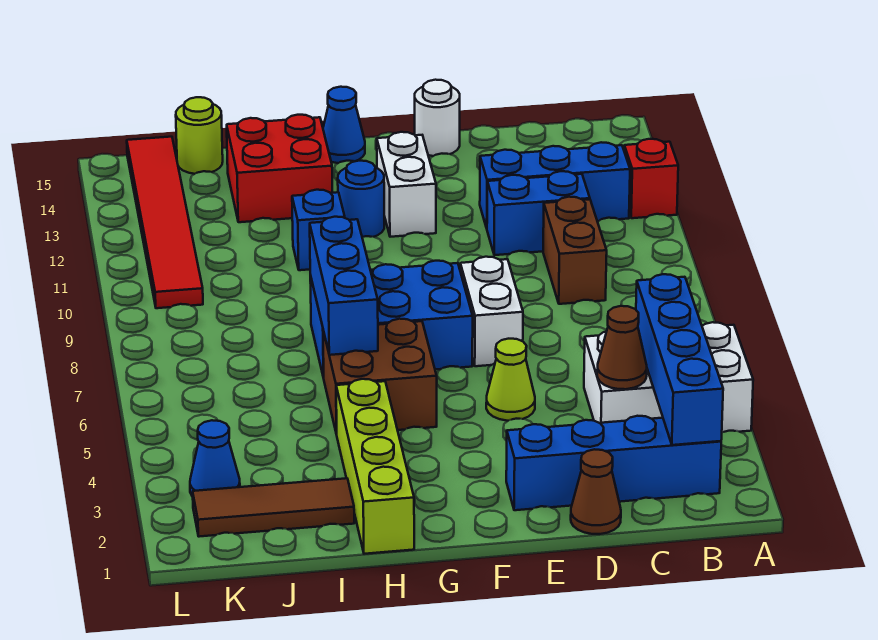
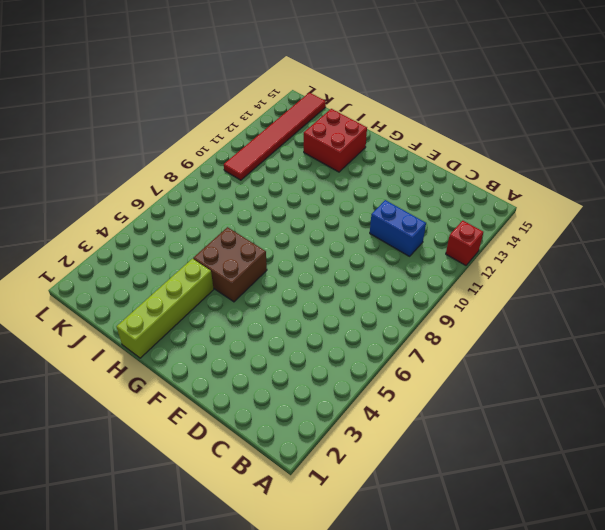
none -> white 2x3 brick [584,322,753,432]
none -> blue 1x4 brick [506,416,721,510]
none -> blue 1x3 brick [480,142,630,228]

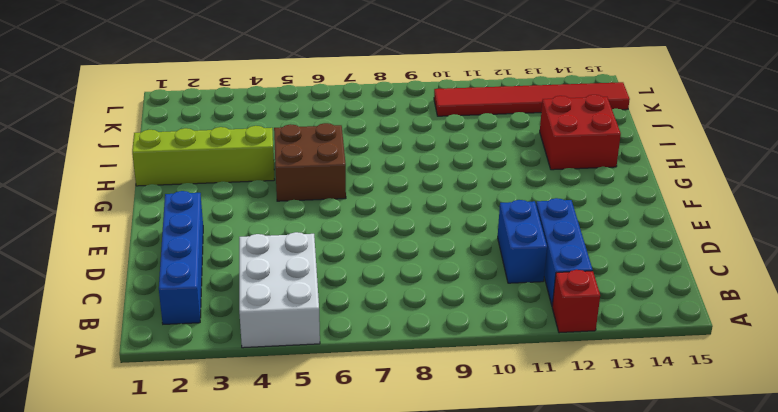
none -> brown 1x2 brick [543,197,607,304]
none -> brown 1x1 cone [571,449,621,534]
none -> lime 1x1 cone [486,339,535,421]

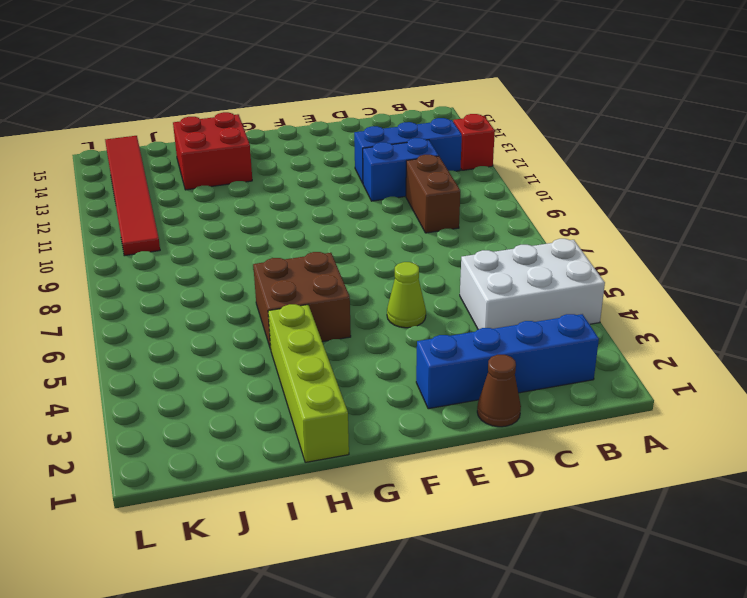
none -> white 1x2 brick [460,257,523,366]
none -> white 1x1 round brick [415,80,460,156]
none -> blue 2x3 brick [310,261,473,378]

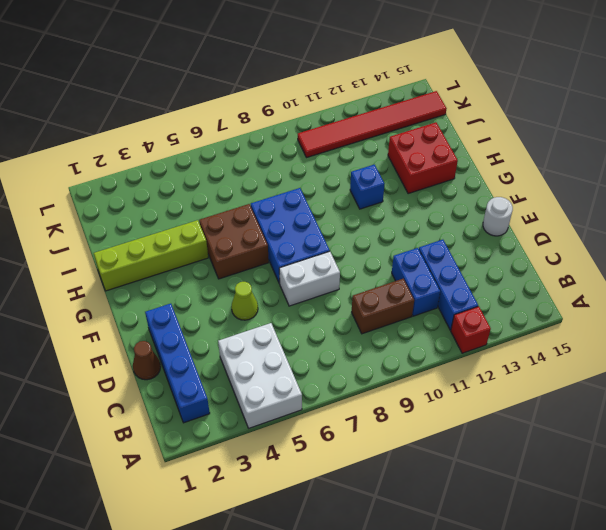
none -> white 1x2 brick [377,132,436,237]
none -> blue 1x1 round brick [338,161,384,237]
none -> blue 1x1 cone [323,87,365,163]

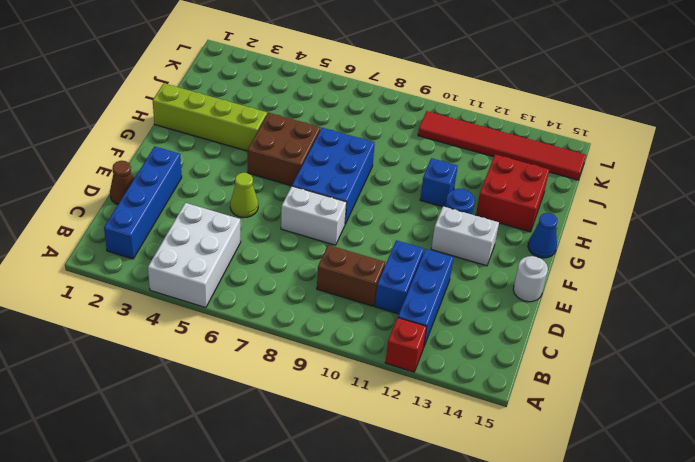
none -> brown 1x3 tile [193,478,354,537]
none -> lime 1x1 round brick [176,97,223,174]
none -> blue 1x1 cone [190,420,240,497]

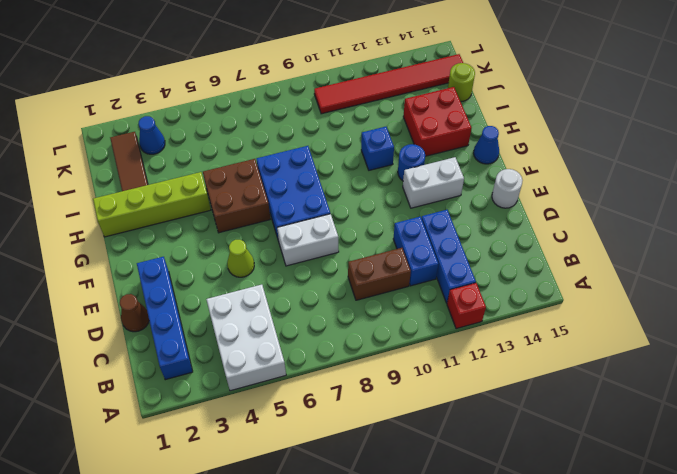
none -> blue 1x4 brick [636,274,723,445]
none -> brown 1x1 cone [597,306,647,389]
none -> blue 1x3 brick [310,217,378,355]

